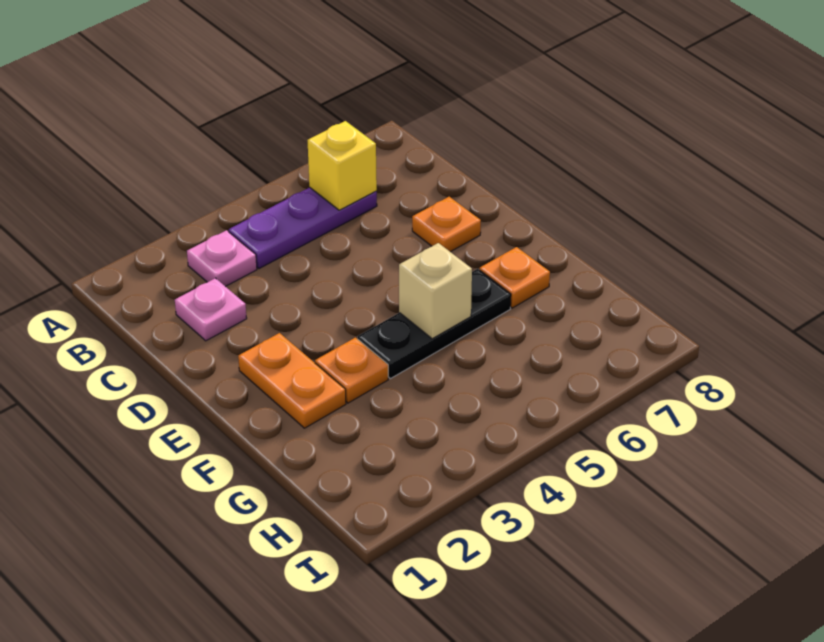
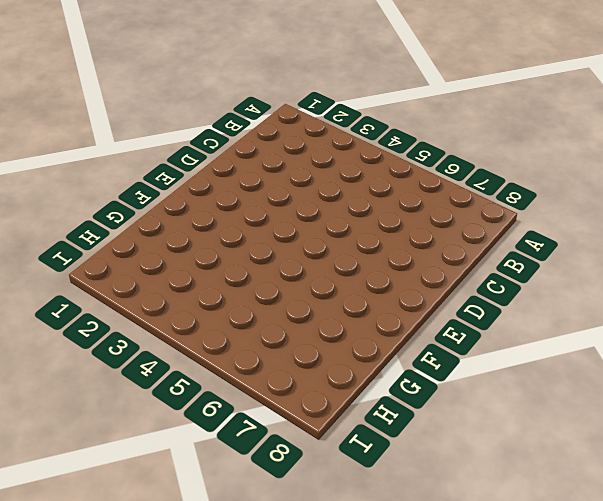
none -> pink 1x1 plate [187,230,257,287]
none -> purple 1x3 plate [229,187,377,269]

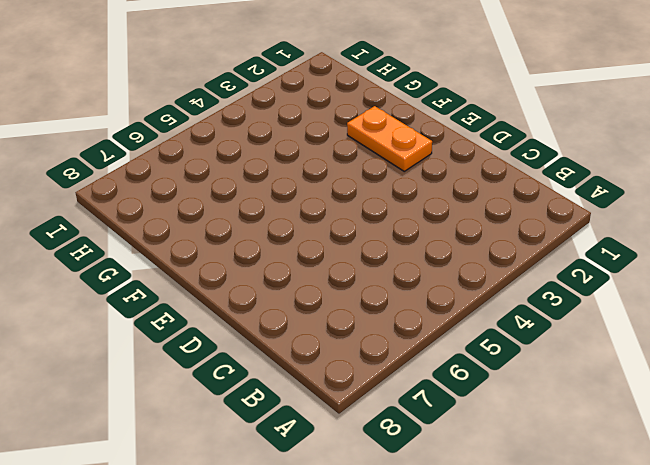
none -> pink 1x1 plate [187,230,257,287]
none -> purple 1x3 plate [229,187,377,269]

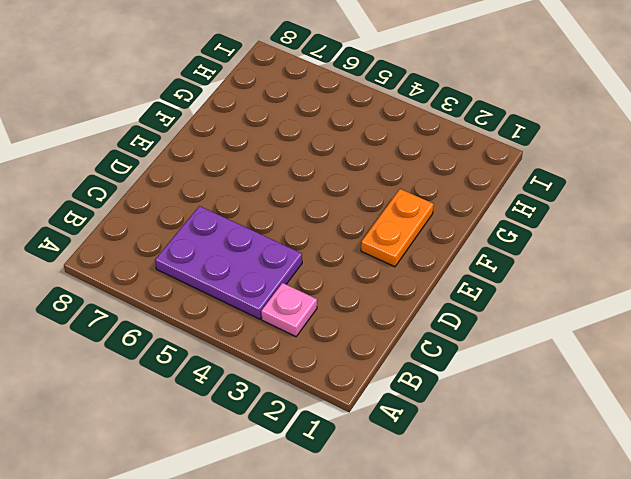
purple 2x3 plate [155,206,302,319] -> purple 1x3 plate [229,187,377,269]
none -> pink 1x1 plate [175,278,247,341]
none -> orange 1x1 plate [412,197,481,252]

